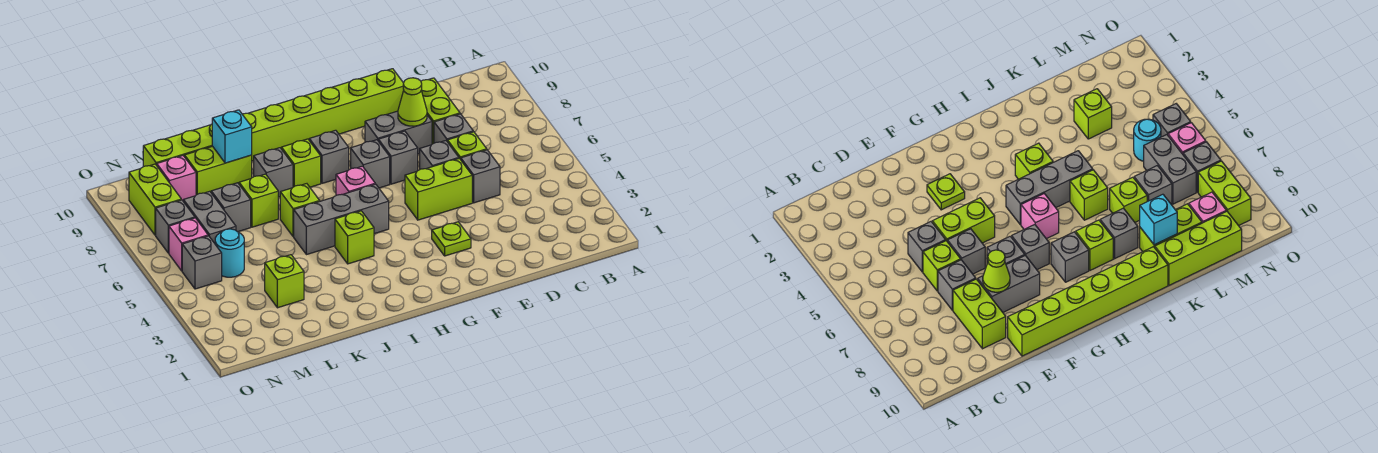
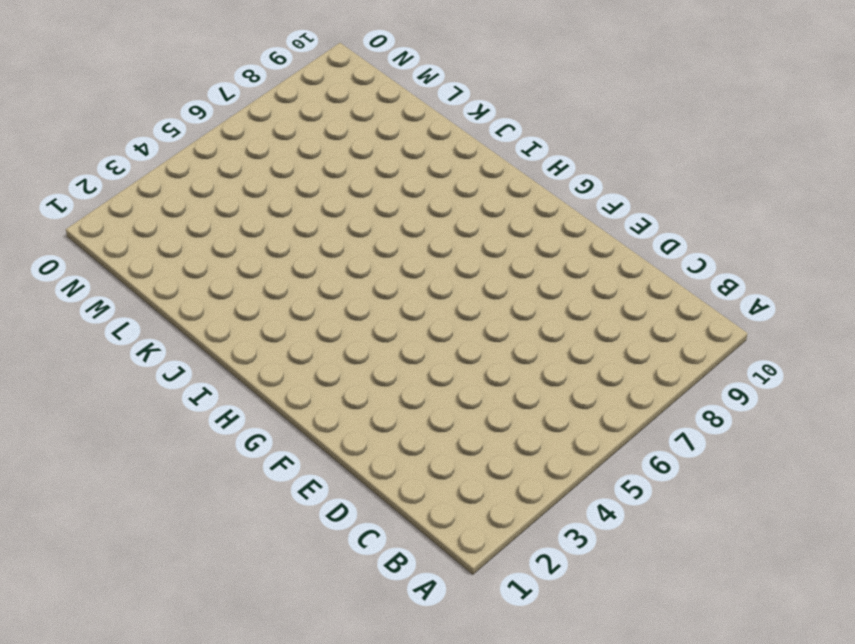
none -> grey 1x1 brick [461,150,500,203]
none -> lime 1x1 brick [447,132,487,160]
none -> grey 1x1 brick [434,114,473,143]
none -> lime 1x2 brick [421,78,460,144]

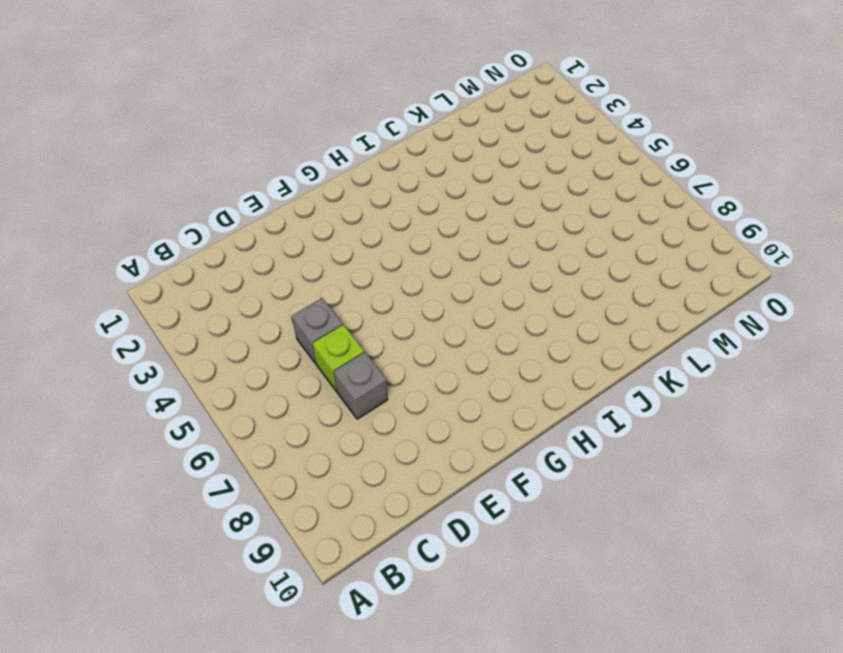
none -> lime 1x2 brick [421,78,460,144]
none -> lime 1x2 brick [405,158,472,220]
none -> grey 1x1 brick [420,141,459,169]
none -> grey 1x2 brick [365,111,432,154]

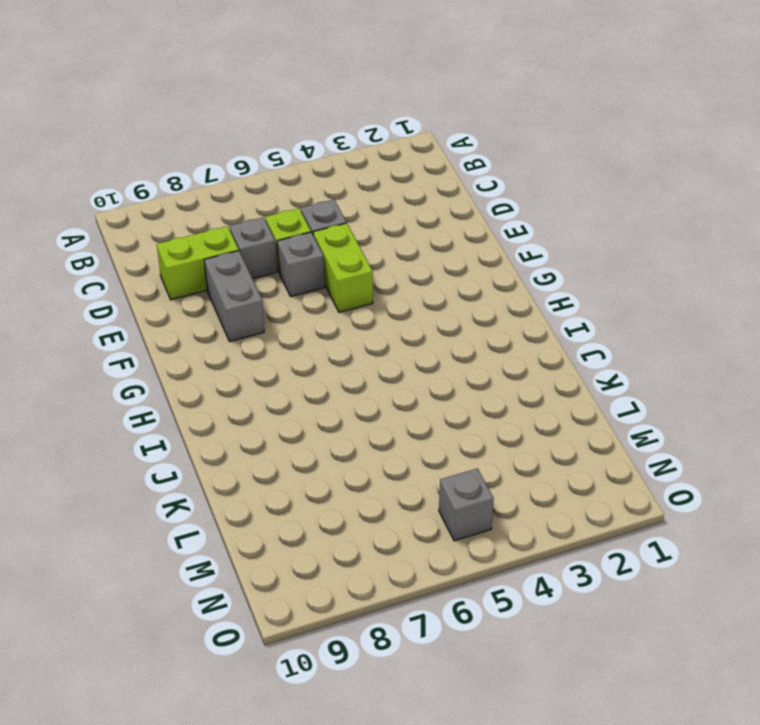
none -> lime 1x6 brick [242,69,404,161]
none -> lime 1x1 plate [432,222,471,256]
none -> grey 1x1 brick [378,131,418,184]
none -> grey 1x1 brick [351,140,390,188]

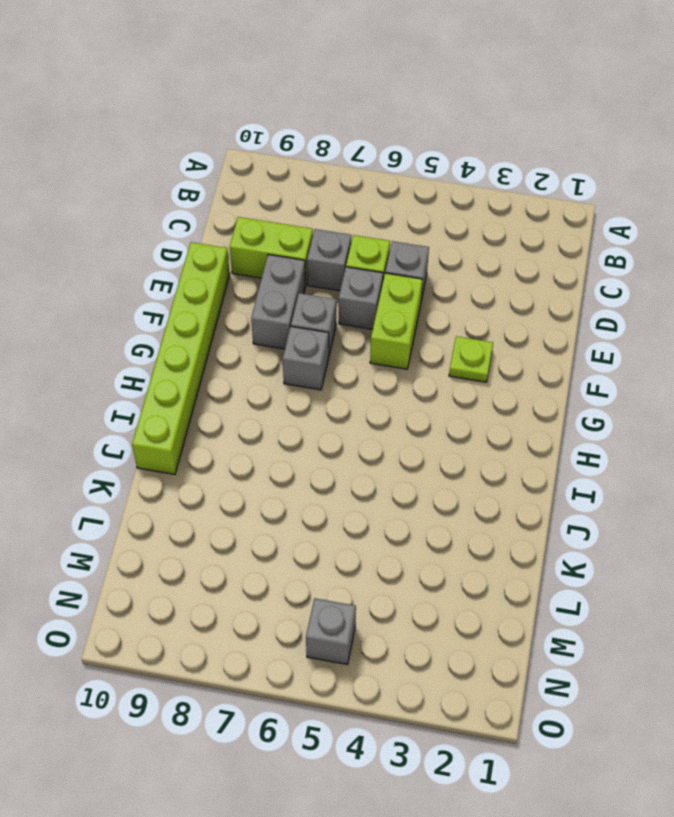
none -> grey 1x3 brick [294,184,389,255]
none -> pink 1x1 brick [336,166,375,195]
none -> grey 1x1 brick [309,130,349,183]
none -> lime 1x1 brick [335,211,374,264]

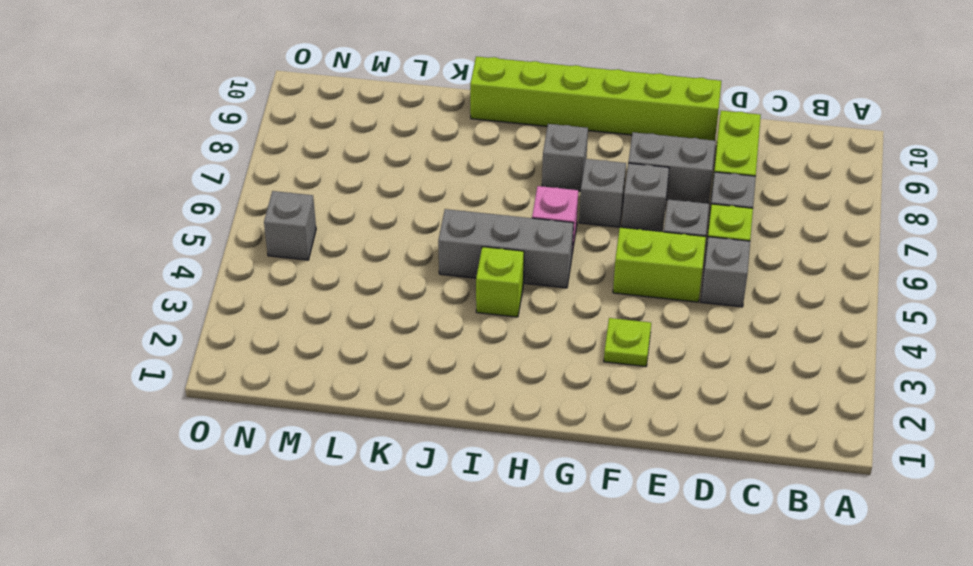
none -> lime 1x1 brick [281,139,321,187]
none -> lime 1x1 brick [280,184,320,237]
none -> grey 1x1 brick [254,148,293,197]
none -> lime 1x1 brick [239,174,278,227]

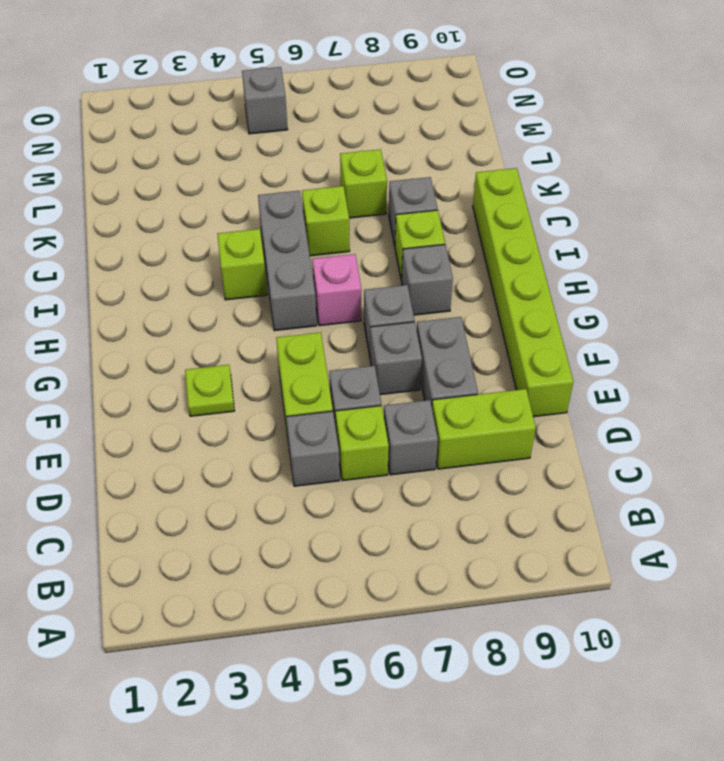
none -> lime 1x2 brick [185,146,252,195]
none -> lime 1x3 brick [143,124,212,167]
none -> lime 1x1 brick [265,255,304,308]
none -> grey 1x1 brick [211,183,251,232]

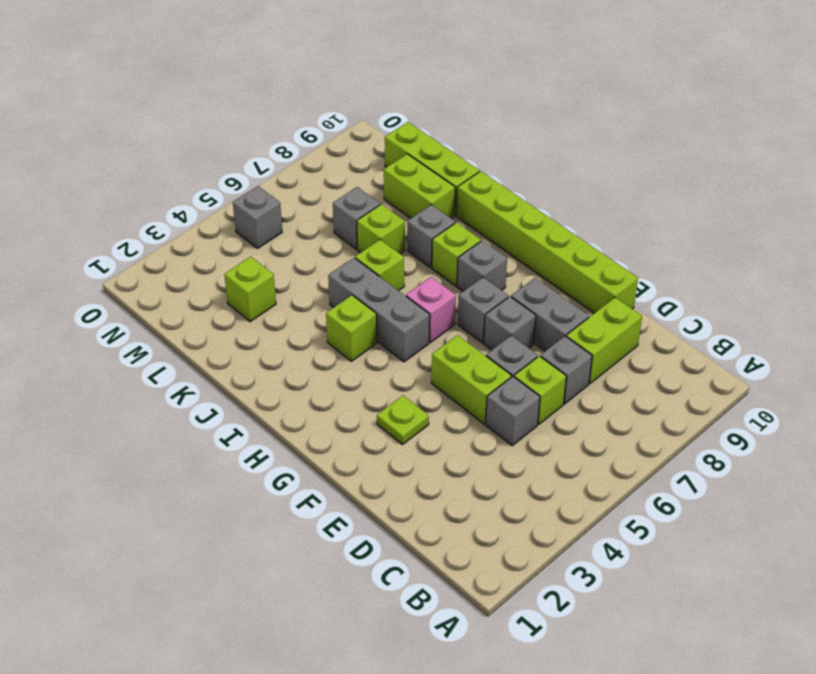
none -> cyan 1x1 round brick [215,229,244,277]
none -> grey 1x2 brick [183,191,236,243]
none -> pink 1x1 brick [157,156,196,200]
none -> pink 1x1 brick [169,218,208,271]

